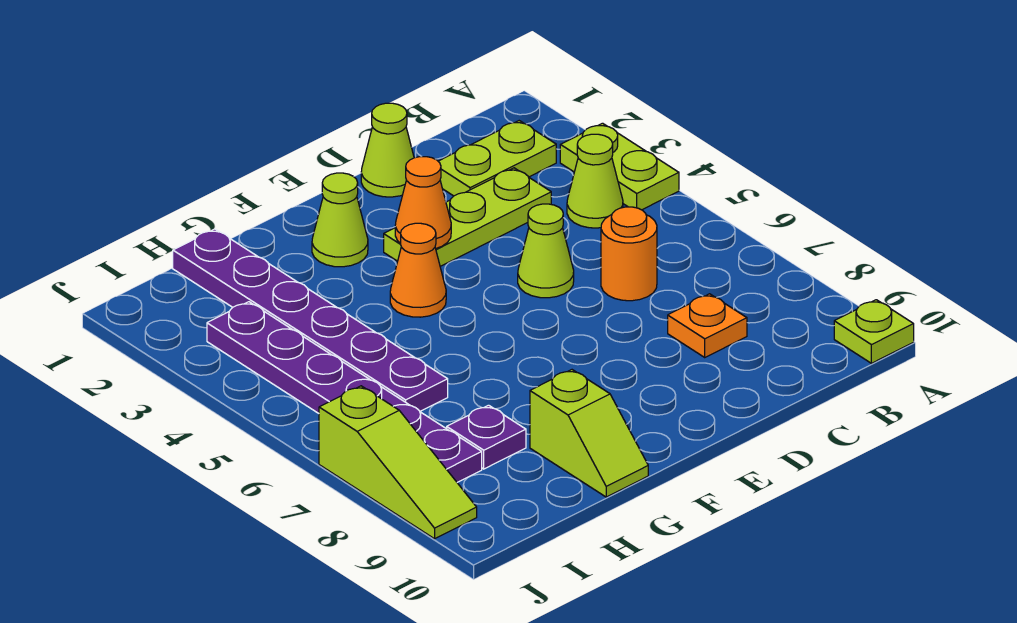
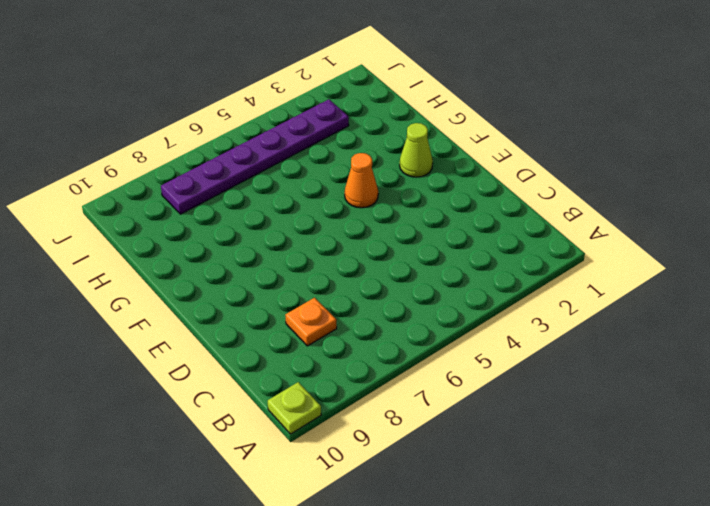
none -> lime 1x2 plate [560,123,679,210]
none -> lime 1x2 plate [438,121,556,196]
none -> lime 1x1 cone [567,134,623,228]

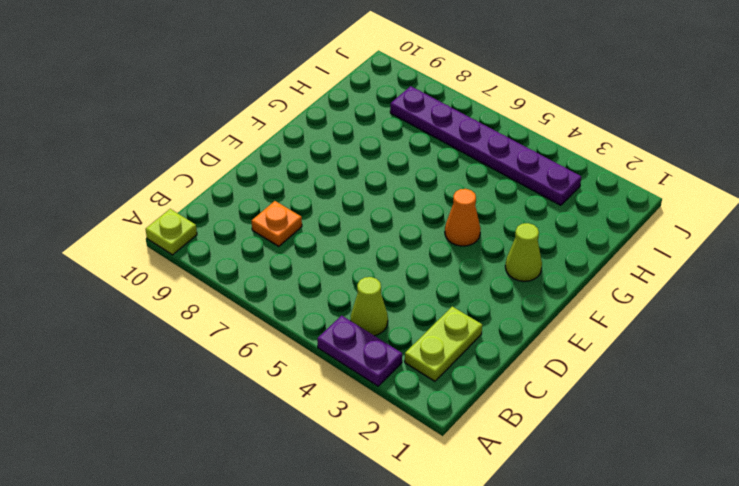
purple 1x2 plate [317,316,402,386] -> lime 1x2 plate [560,123,679,210]
none -> lime 1x3 plate [384,168,551,266]
none -> orange 1x1 round brick [601,207,657,301]
none -> lime 1x1 cone [361,103,414,197]

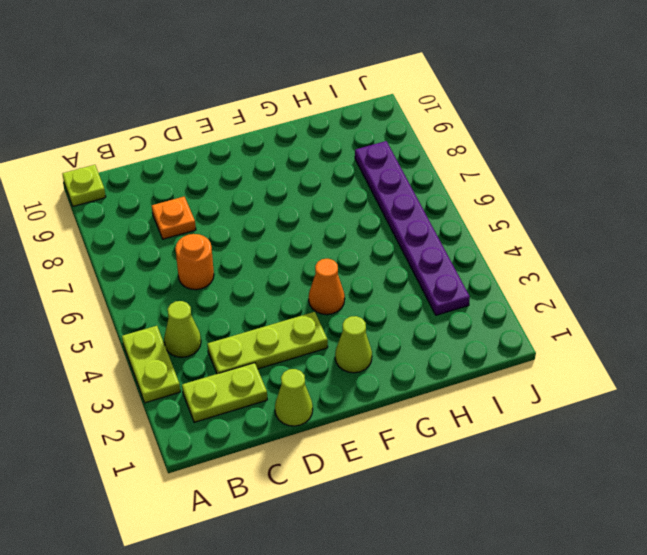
none -> lime 1x1 cone [518,204,574,298]
none -> lime 1x2 slope [530,370,648,497]
none -> purple 1x6 plate [173,229,448,411]

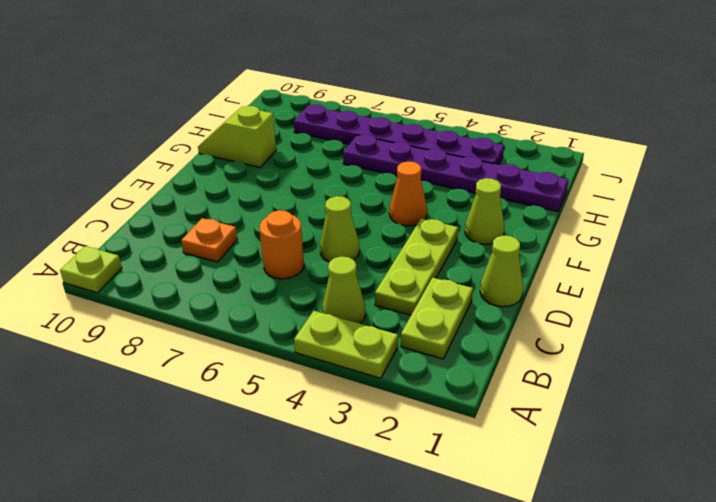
none -> purple 1x1 plate [447,405,526,469]
none -> lime 1x3 slope [319,386,477,539]
none -> orange 1x1 cone [395,157,451,248]

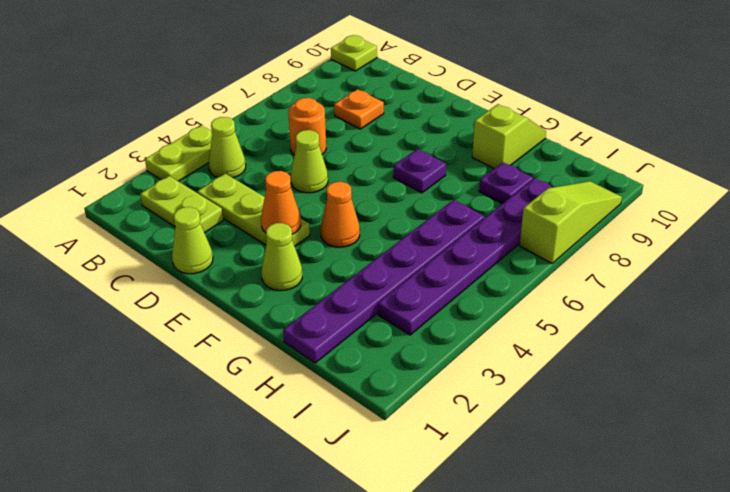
purple 1x1 plate [393,149,446,193] -> none

